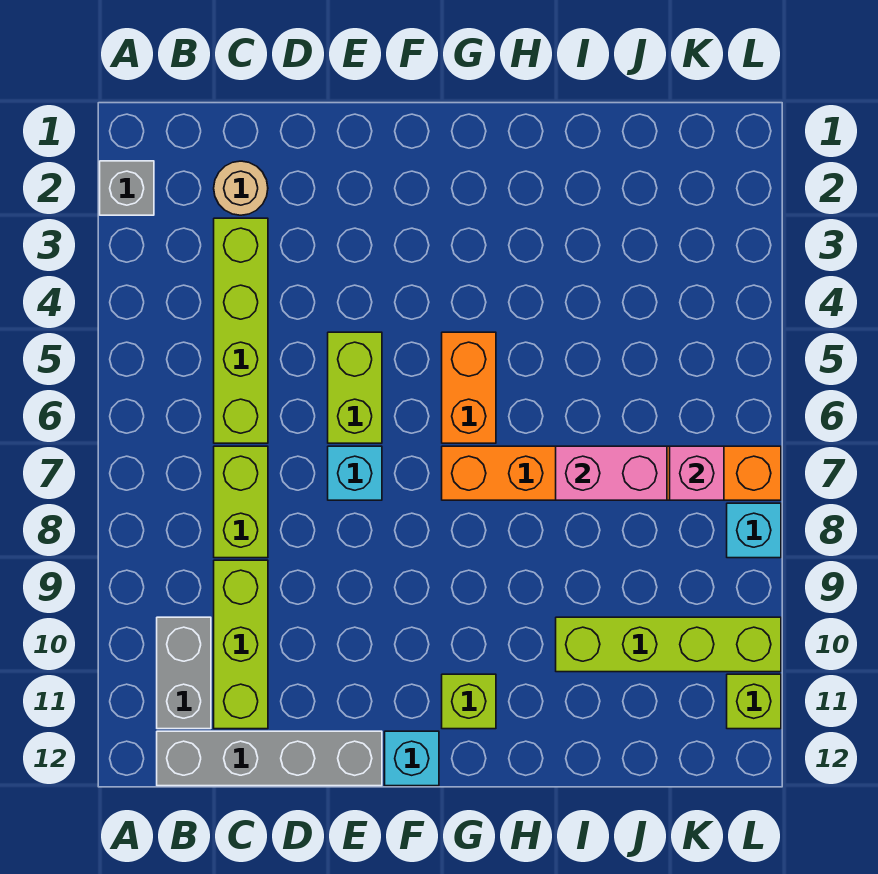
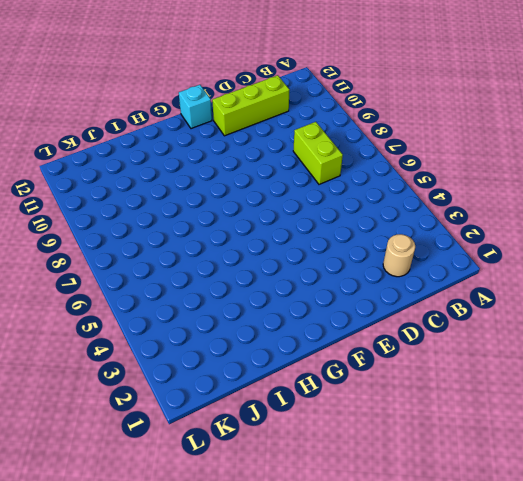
lime 1x3 brick [212,75,289,136] -> lime 1x3 brick turned to [214,560,268,729]
none -> grey 1x1 brick [100,161,154,215]
none -> grey 1x2 brick [157,617,211,729]
none -> grey 1x4 brick [157,731,382,786]

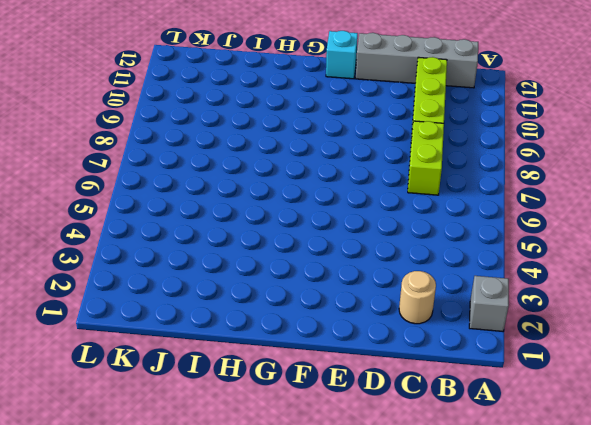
none -> grey 1x2 brick [157,617,211,729]
none -> lime 1x4 brick [214,218,268,443]
none -> lime 1x2 brick [328,332,382,443]

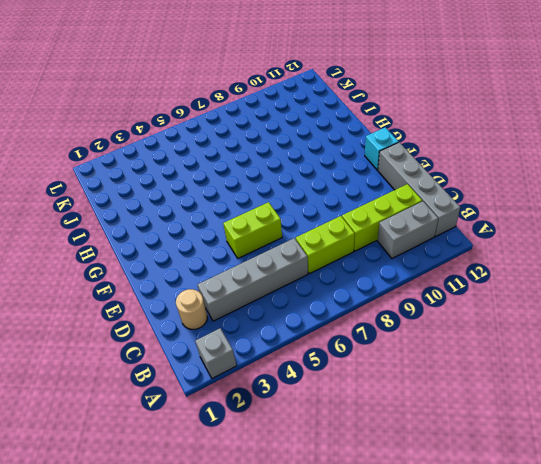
grey 1x4 brick [197,238,308,321] -> lime 1x4 brick [214,218,268,443]
none -> cyan 1x1 brick [328,446,382,500]
none -> orange 1x2 brick [442,332,496,443]
none -> orange 1x6 brick [442,446,781,500]

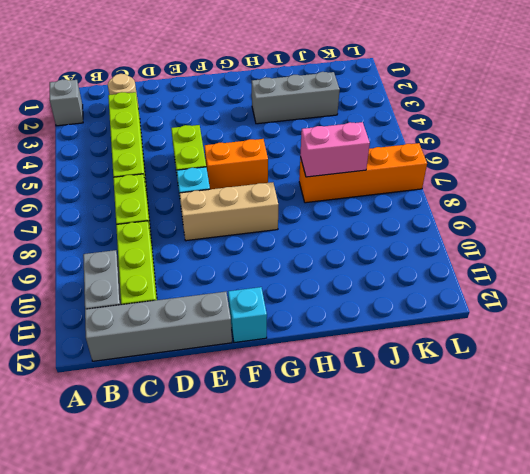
tan 1x3 brick [180,182,278,241] -> none
orange 1x2 brick [204,139,268,189] -> orange 1x2 brick turned to [442,332,496,443]
grey 1x3 brick [252,72,340,124] -> none
orange 1x4 brick [299,143,427,203] -> orange 1x6 brick [442,446,781,500]
none -> lime 1x1 brick [442,674,496,729]
none -> lime 1x4 brick [556,617,781,672]
none -> cyan 1x1 brick [727,503,781,558]

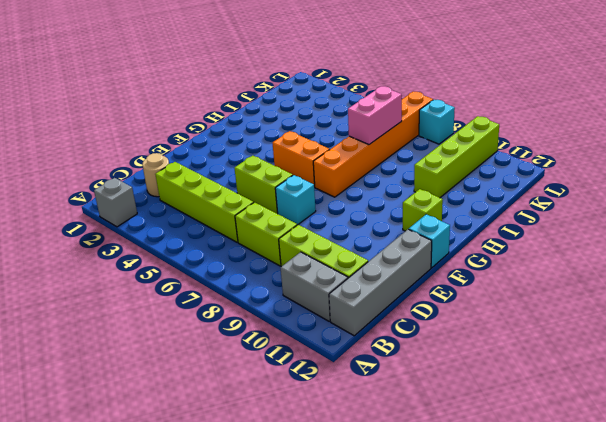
none -> lime 1x1 brick [727,674,781,729]
none -> pink 1x1 brick [670,446,724,500]

